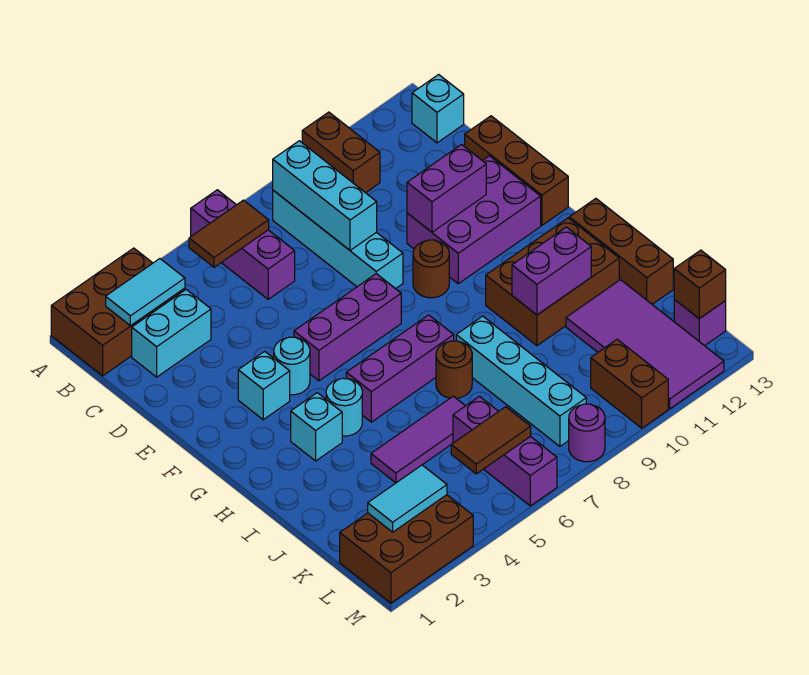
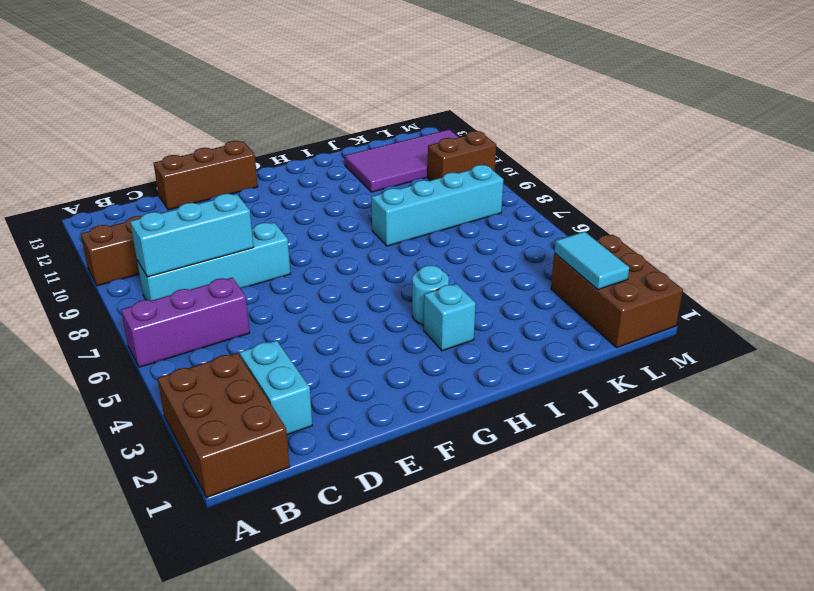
none -> cyan 1x1 brick [412,75,464,143]
none -> purple 2x3 brick [407,156,541,284]
none -> cyan 1x1 brick [238,351,290,420]
none -> cyan 1x1 round brick [274,337,310,395]

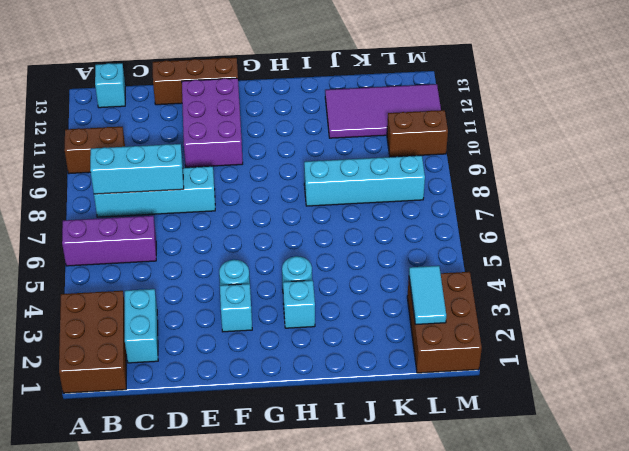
none -> purple 1x3 brick [294,274,401,381]
none -> brown 1x1 round brick [413,240,449,298]
none -> purple 1x3 brick [346,315,454,422]
none -> brown 2x3 brick [486,218,619,346]

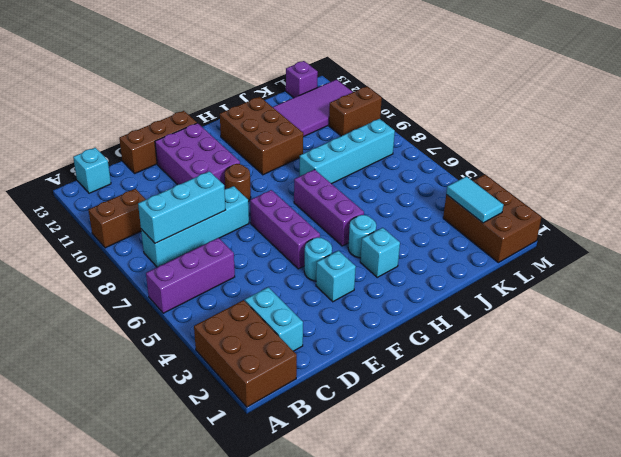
none -> brown 1x3 brick [569,199,673,304]
none -> brown 1x1 round brick [436,341,472,398]
none -> purple 1x3 tile [371,396,465,483]
none -> purple 1x3 brick [453,396,557,506]

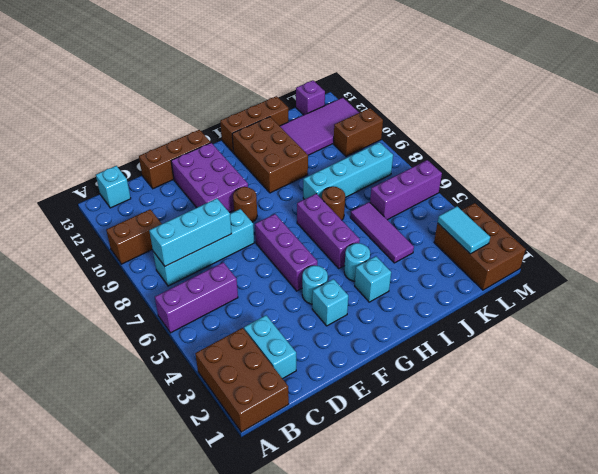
none -> purple 1x1 round brick [569,404,605,462]
none -> cyan 1x2 tile [106,259,185,326]
none -> brown 1x2 tile [189,200,269,267]
none -> purple 1x2 brick [407,145,486,232]

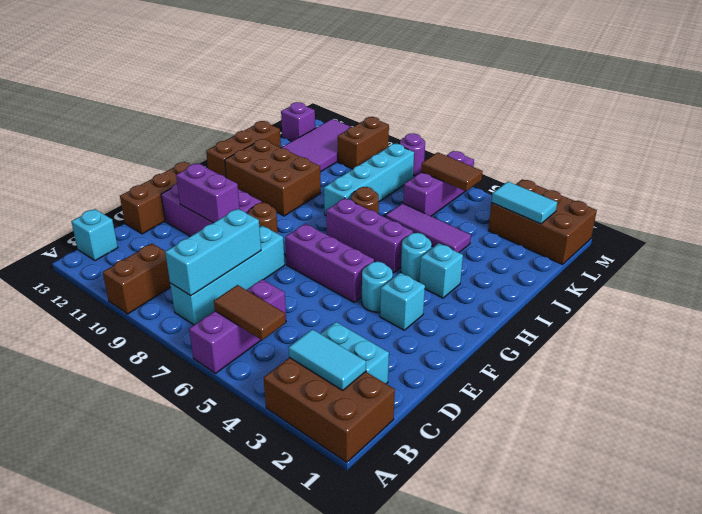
none -> purple 1x2 brick [512,227,591,315]
none -> brown 1x1 brick [674,250,726,319]

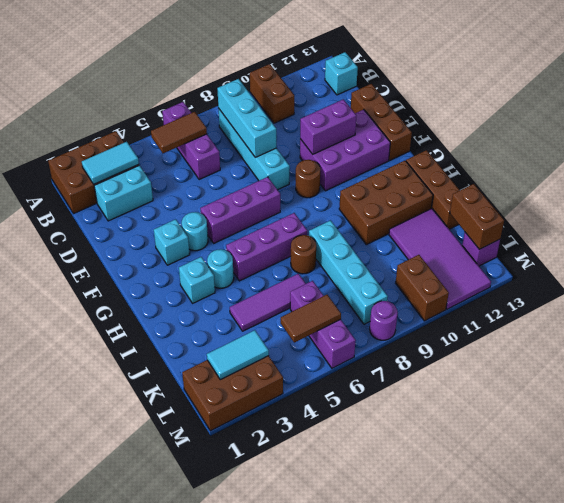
brown 1x2 brick [450,184,504,249] -> brown 1x1 brick [674,250,726,319]
none -> purple 1x2 brick [512,227,591,315]

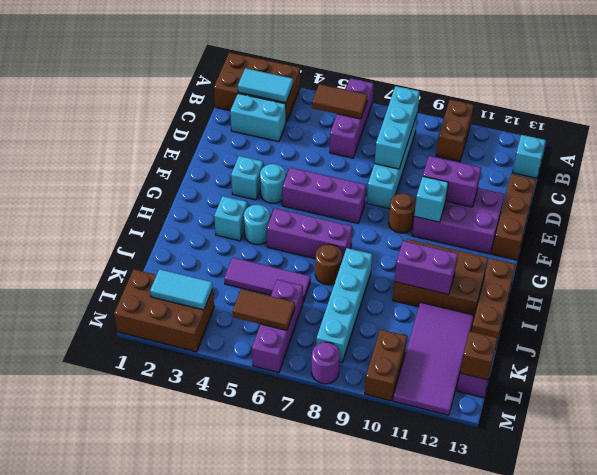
cyan 1x1 brick [414,177,448,222] -> none

